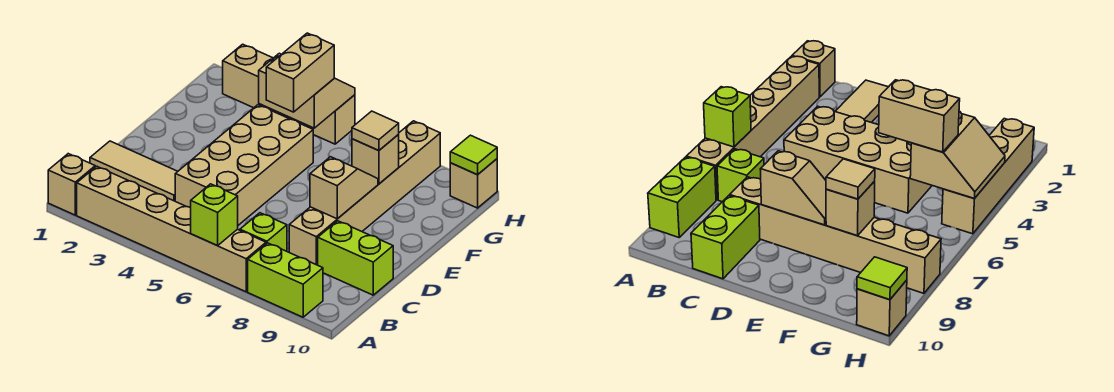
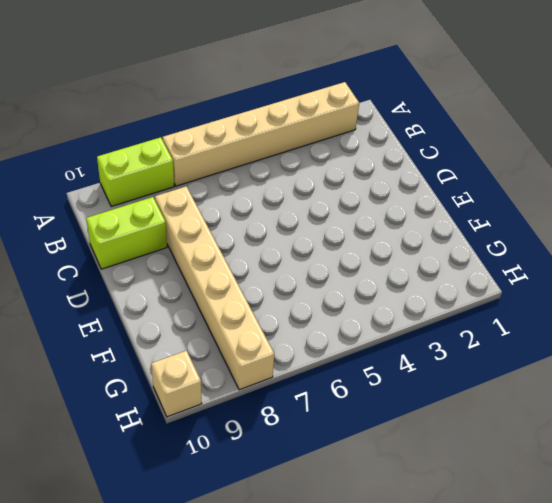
none -> tan 1x1 brick [48,154,95,215]
none -> lime 1x1 brick [240,213,287,251]
none -> tan 1x3 tile [90,141,178,201]

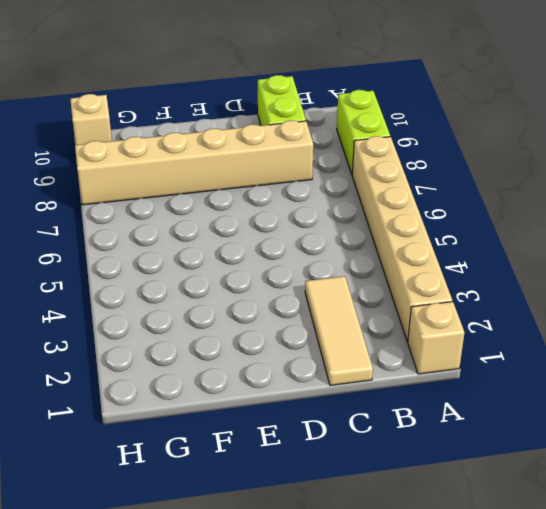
none -> lime 1x1 brick [240,213,287,251]
none -> tan 2x4 brick [175,105,313,225]
none -> tan 1x4 brick [223,44,355,144]

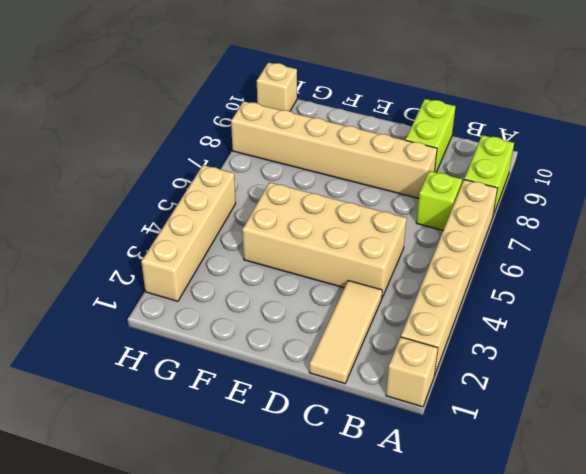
none -> lime 1x1 brick [191,184,238,246]
none -> tan 1x2 slope [310,157,378,219]
none -> tan 1x1 brick [352,135,399,184]

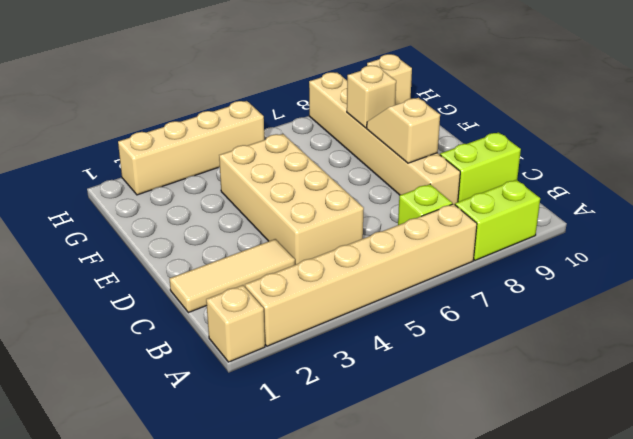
none -> lime 1x1 brick [191,184,238,246]
none -> tan 2x2 slope [259,53,355,128]
none -> lime 1x1 tile [450,135,497,175]

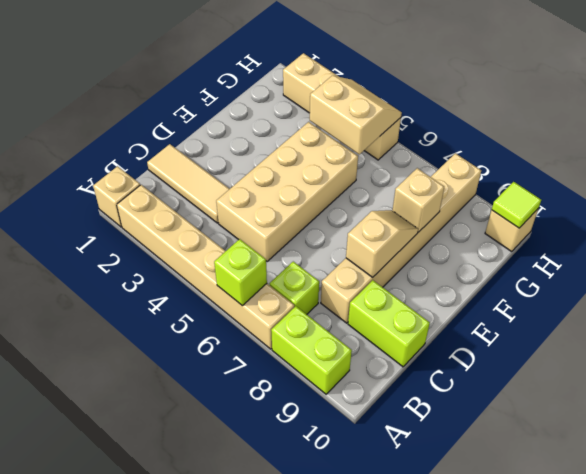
none -> tan 1x2 brick [266,33,334,112]
none -> tan 1x1 tile [352,111,399,151]

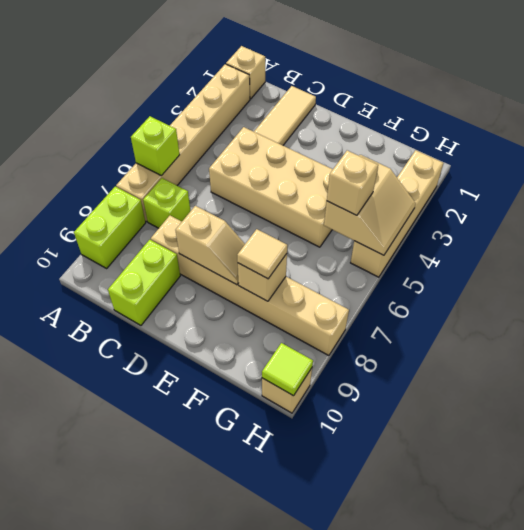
tan 1x1 brick [327,150,378,215] -> tan 1x2 brick [266,33,334,112]

